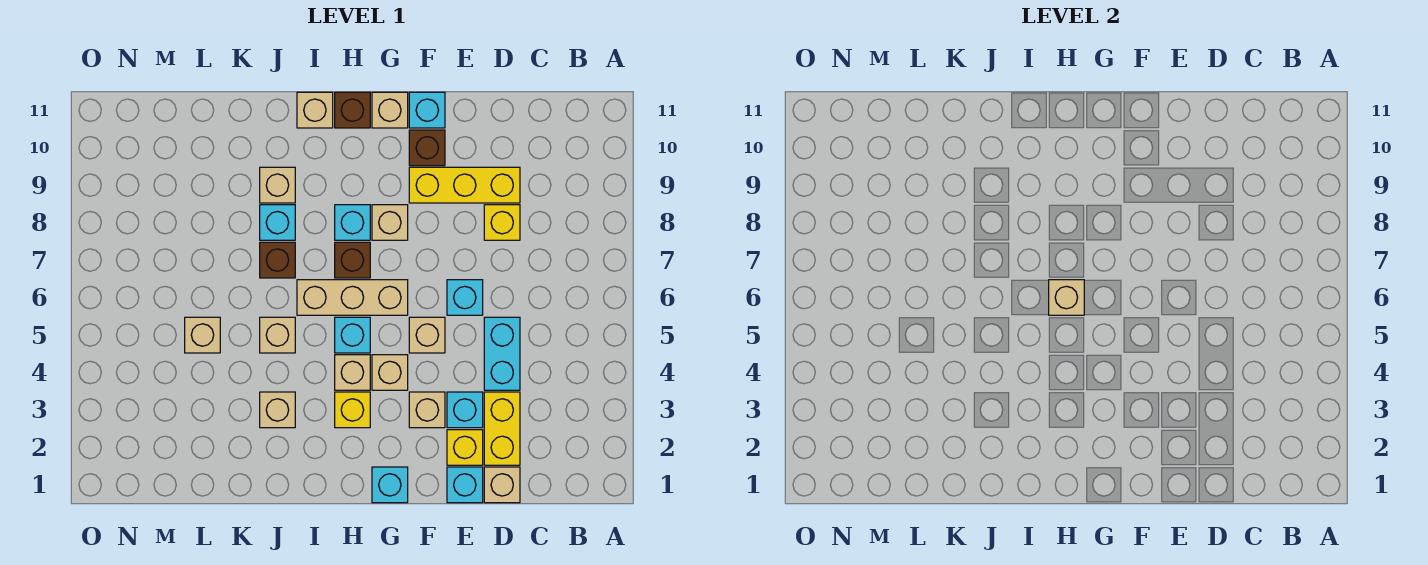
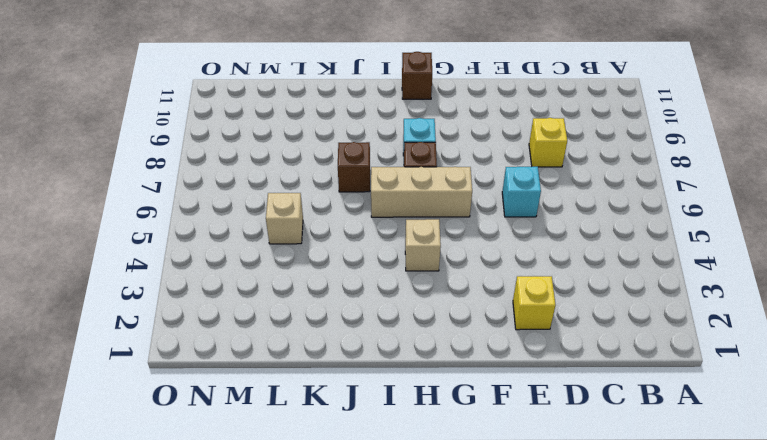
none -> tan 1x1 brick [484,467,520,503]
none -> yellow 1x2 brick [484,392,520,465]
none -> cyan 1x2 brick [484,317,520,390]
none -> yellow 1x3 brick [409,167,520,203]

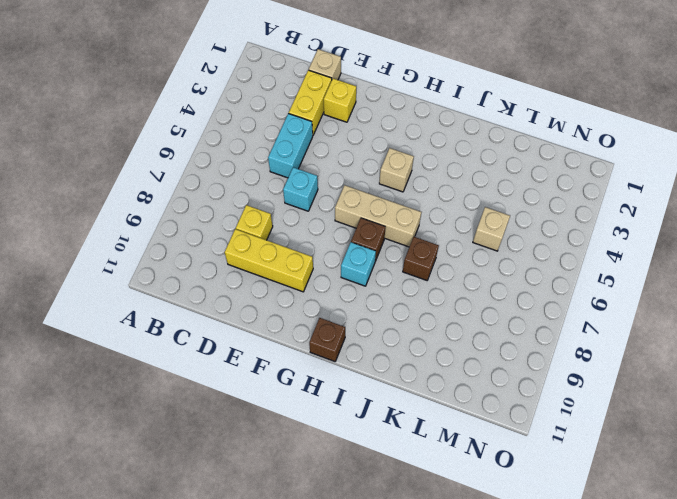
none -> cyan 1x1 brick [447,467,483,503]
none -> cyan 1x1 brick [447,392,483,428]
none -> tan 1x1 brick [409,392,445,428]
none -> tan 1x1 brick [409,317,445,353]

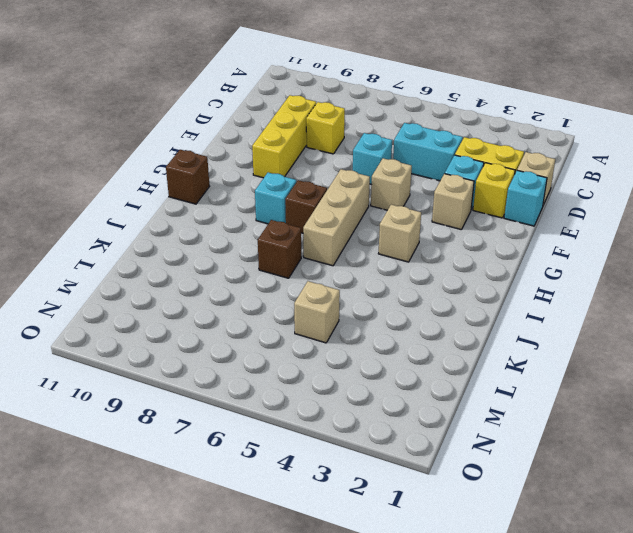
none -> brown 1x1 brick [409,130,445,166]
none -> cyan 1x1 brick [409,92,445,128]
none -> cyan 1x1 brick [372,467,408,503]
none -> tan 1x1 brick [372,355,408,390]

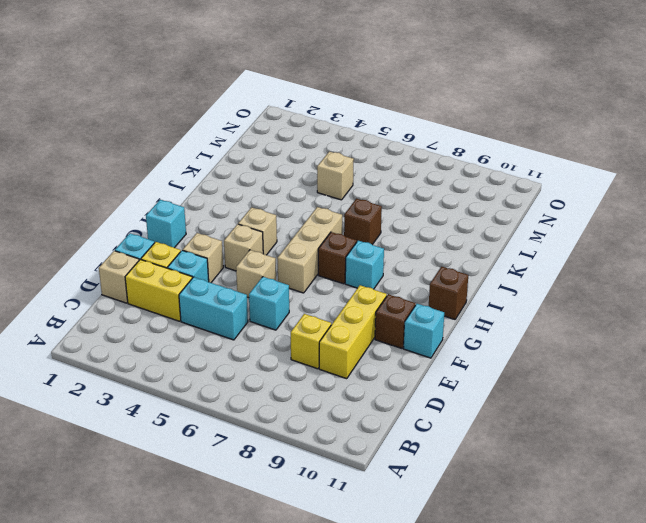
none -> tan 1x1 brick [372,205,408,240]
none -> tan 1x1 brick [372,92,408,128]
none -> yellow 1x1 brick [335,392,370,428]
none -> cyan 1x1 brick [335,317,370,353]

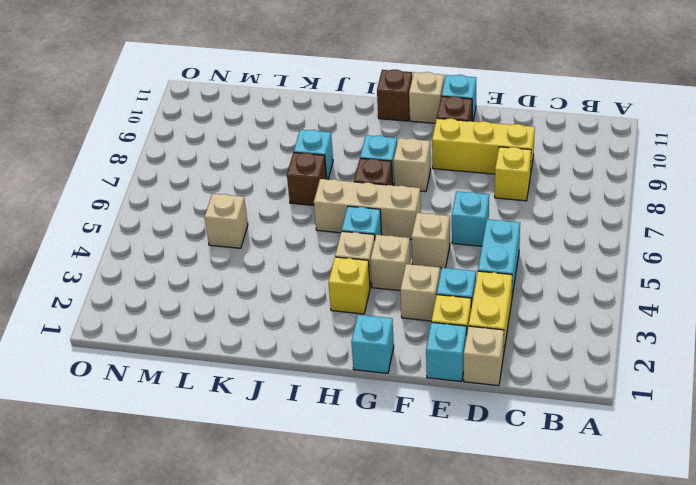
none -> tan 1x1 brick [297,92,333,128]
none -> tan 1x1 brick [260,392,295,428]
none -> tan 1x1 brick [260,317,295,353]
none -> tan 1x1 brick [260,167,295,203]

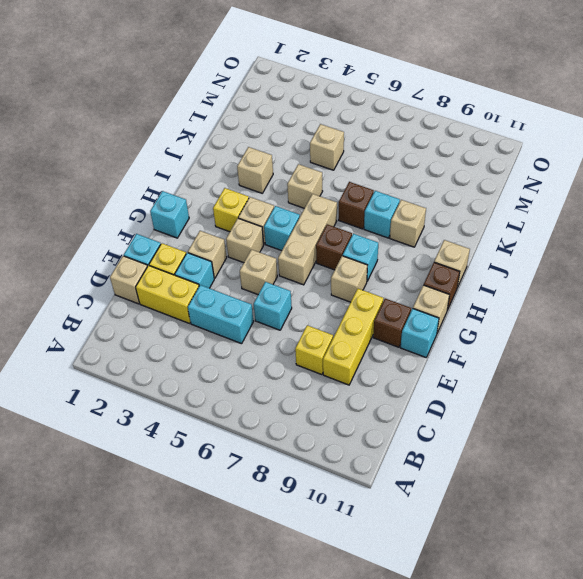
none -> tan 1x1 brick [1049,280,1084,315]

